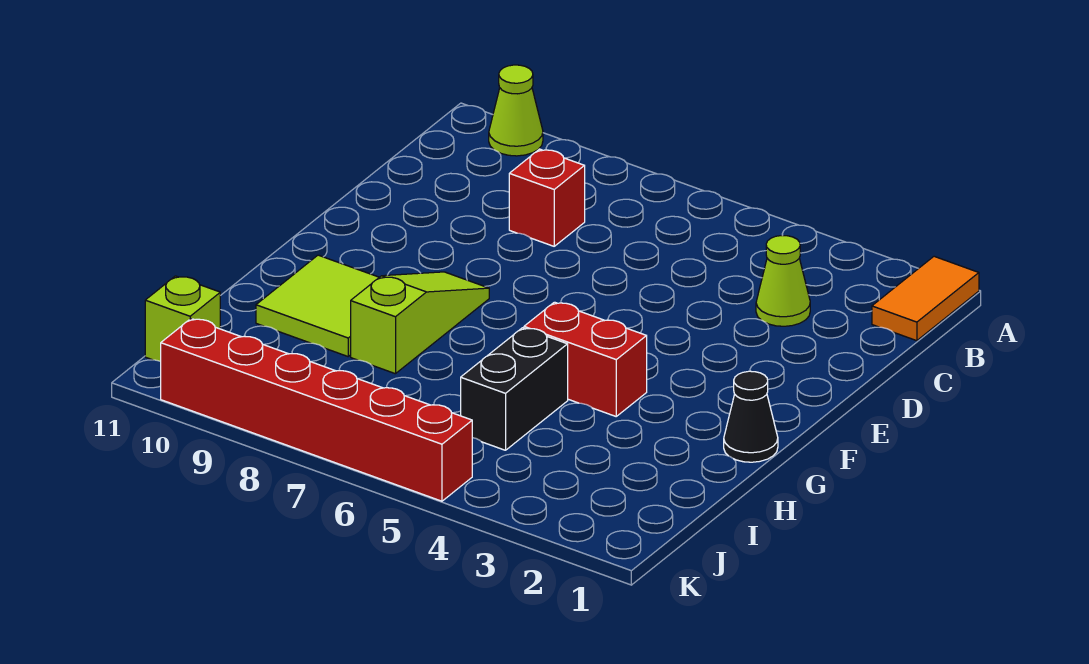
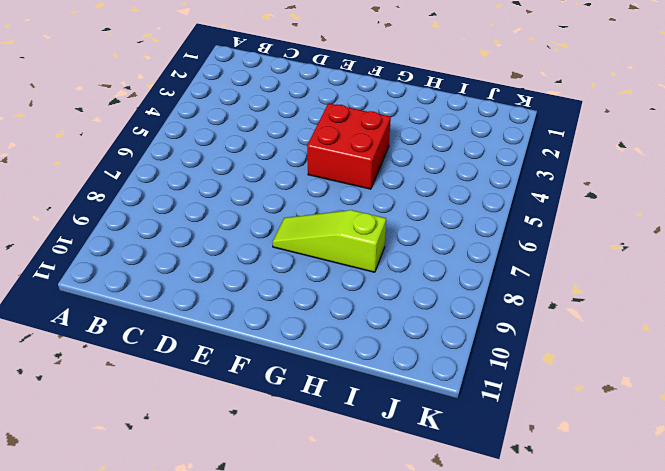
red 2x2 brick [307,103,391,189] -> red 1x2 brick [524,302,647,416]
none -> orange 1x2 tile [872,256,979,341]
none -> lime 1x1 cone [489,65,543,156]

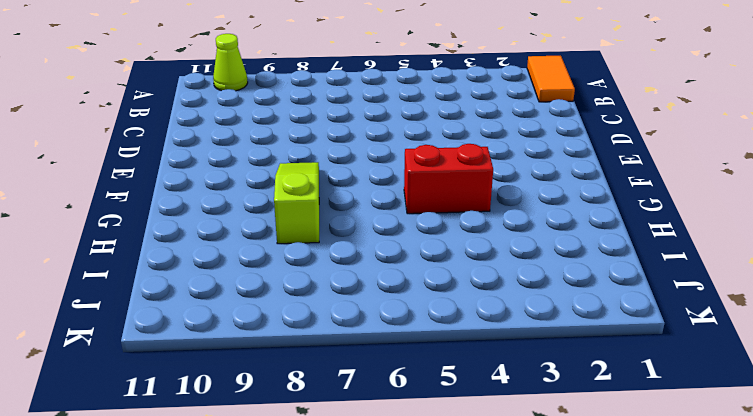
none -> lime 1x1 cone [756,235,810,326]
none -> red 1x1 brick [509,149,585,246]

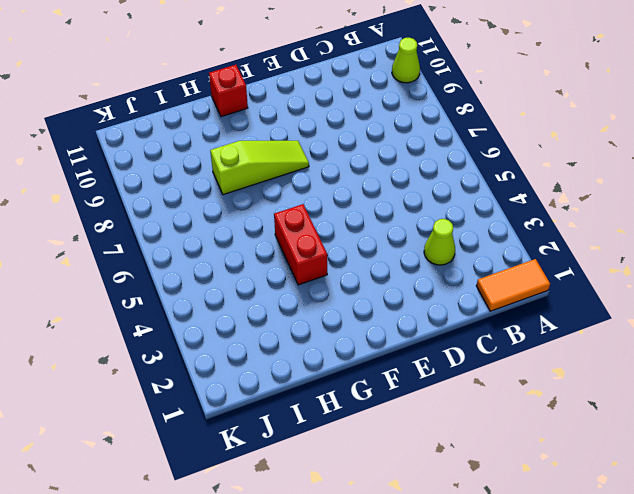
red 1x1 brick [209,65,248,117] -> red 1x1 brick moved to [509,149,585,246]
none -> black 1x1 cone [724,371,778,462]
none -> lime 2x2 tile [256,255,379,356]

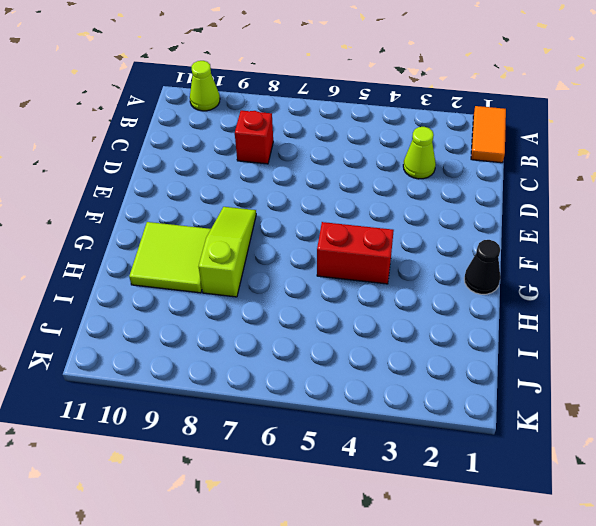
none -> black 1x2 brick [461,328,568,450]
none -> lime 1x1 brick [145,276,220,361]

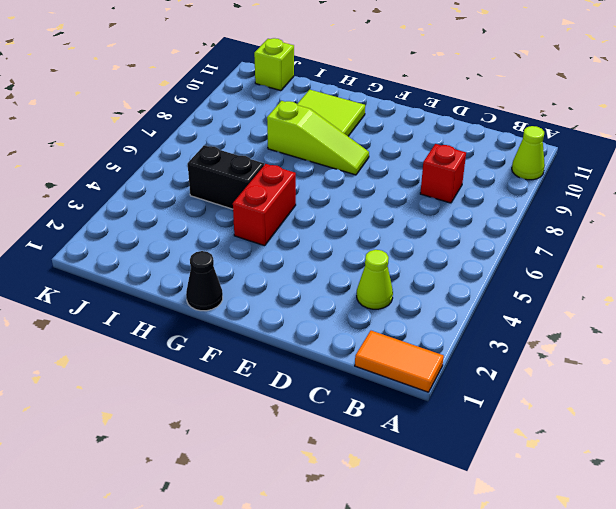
none -> red 1x6 brick [161,319,472,501]

